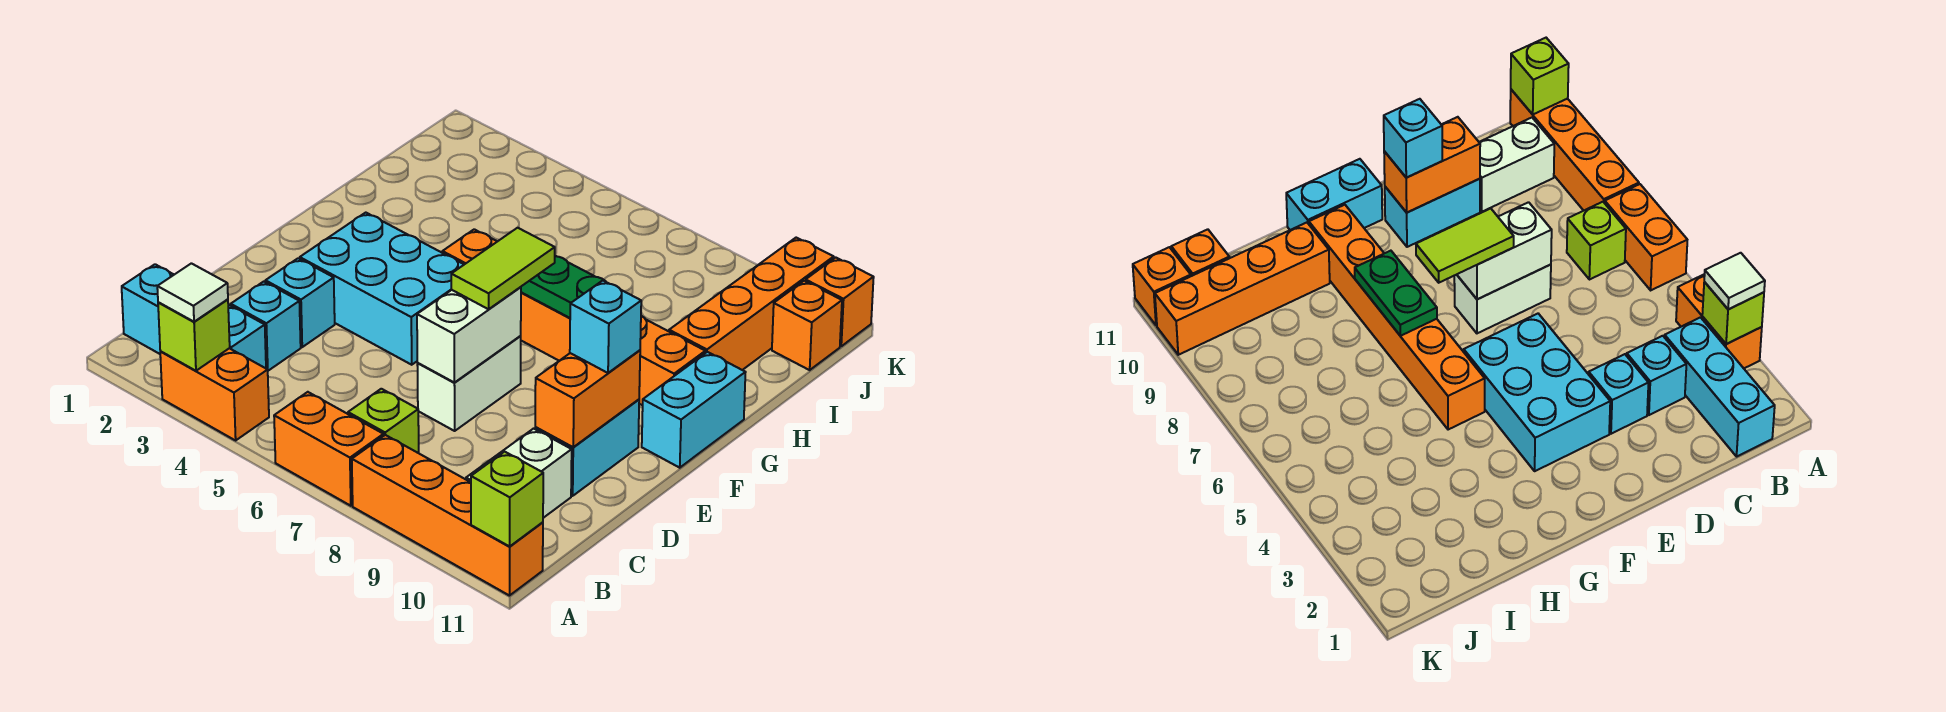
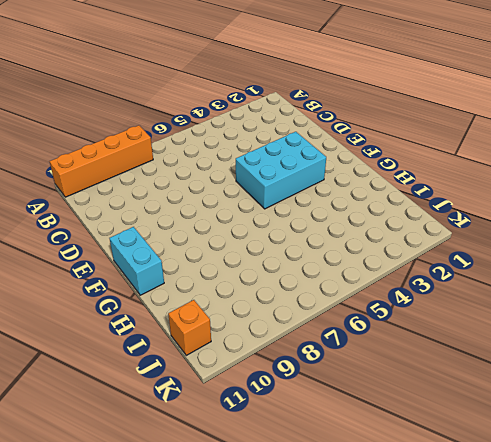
none -> orange 1x2 brick [160,348,269,440]
none -> orange 1x2 brick [274,392,384,506]
none -> cyan 1x3 brick [122,264,266,368]

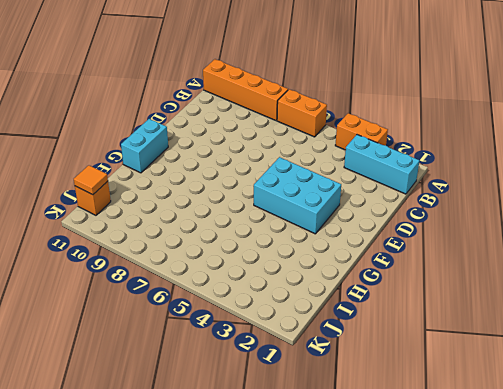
orange 1x1 tile [74,165,108,195] -> none
none -> lime 1x1 brick [348,389,419,453]
none -> white 1x2 brick [466,429,572,518]
none -> cyan 1x1 brick [231,282,301,371]

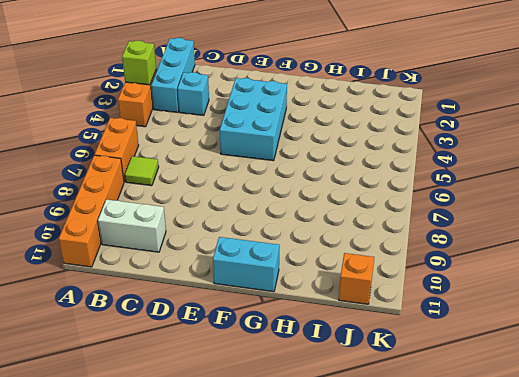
lime 1x1 tile [125,156,159,186] -> lime 1x1 brick [348,389,419,453]
none -> cyan 1x1 brick [265,258,335,347]
none -> white 1x2 brick [417,336,521,431]
none -> cyan 1x2 brick [535,400,639,496]

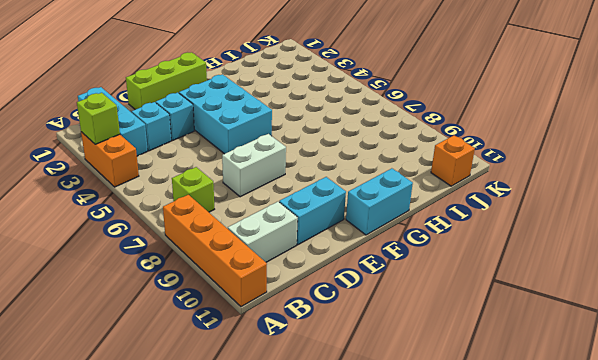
lime 1x3 brick [126,52,207,110] -> none
none -> orange 1x2 brick [274,392,384,506]
none -> orange 1x6 brick [442,229,705,405]
none -> orange 1x4 brick [669,238,834,370]

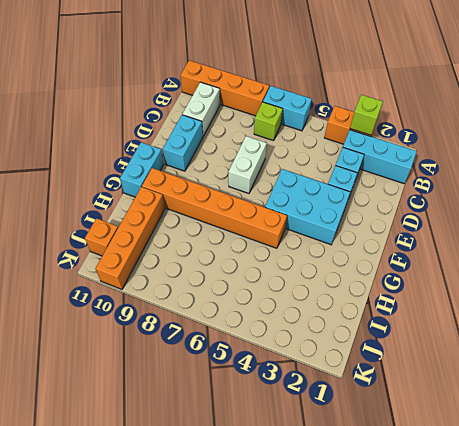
cyan 1x2 brick [263,86,312,131] -> orange 1x2 brick [274,392,384,506]
none -> orange 1x1 brick [806,257,874,346]
none -> lime 1x1 brick [471,452,543,546]
none -> white 1x2 brick [417,287,521,383]

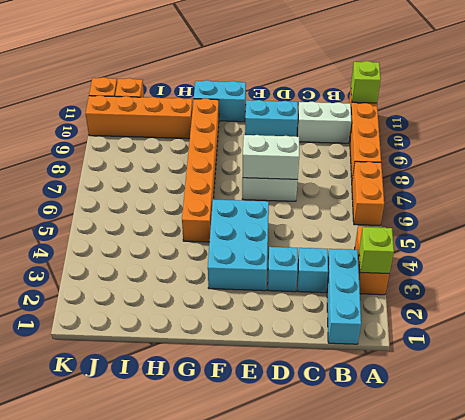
none -> lime 1x1 brick [348,389,419,453]
none -> orange 1x2 brick [535,350,640,447]
none -> green 1x2 plate [521,256,606,318]

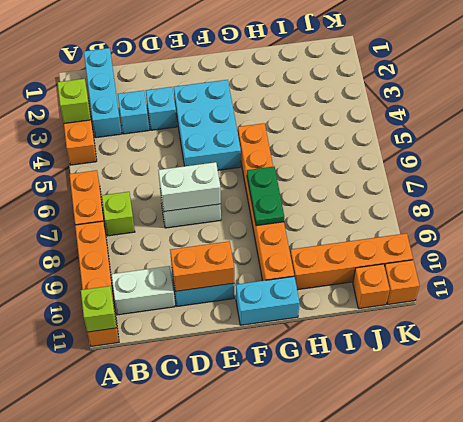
none -> white 1x1 tile [157,263,228,322]
none -> lime 1x2 tile [451,228,555,309]
none -> cyan 1x1 brick [570,281,641,373]

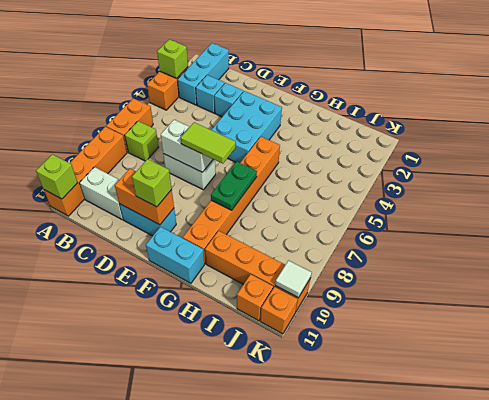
lime 1x1 brick [132,159,172,207] -> cyan 1x1 brick [570,281,641,373]
white 1x1 tile [275,261,312,298] -> white 1x1 tile moved to [157,263,228,322]

